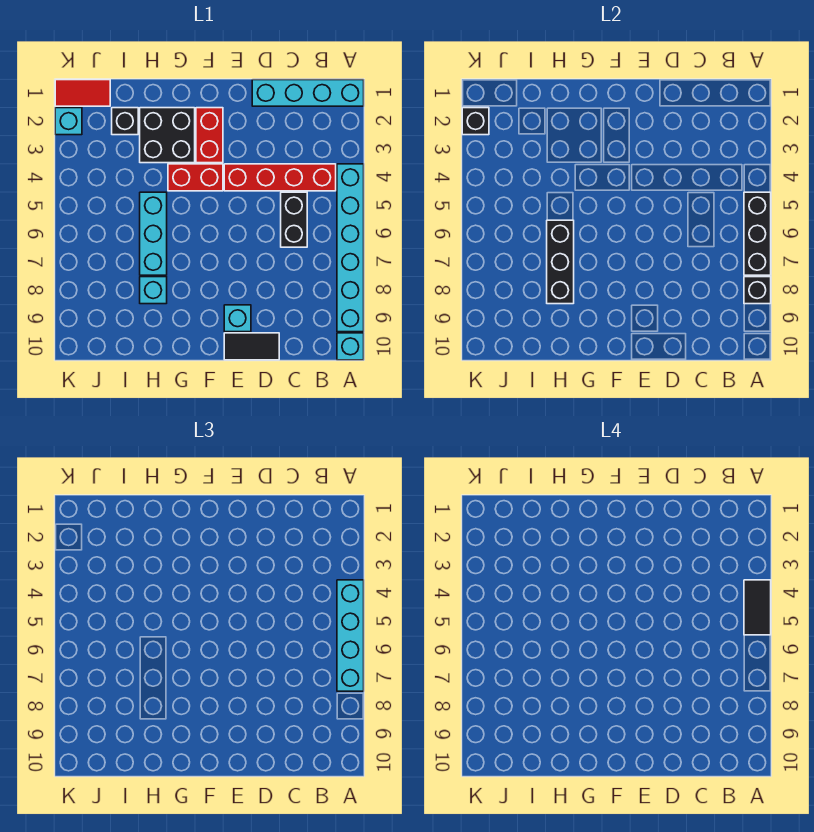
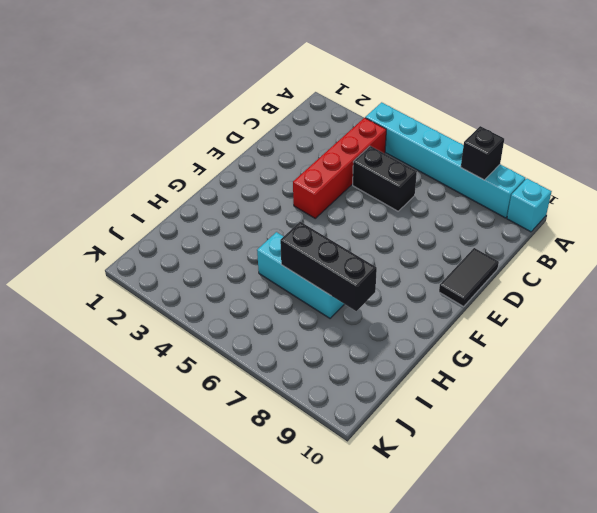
none -> cyan 1x4 brick [252,80,364,106]
none -> cyan 1x1 brick [224,305,251,332]
none -> red 1x2 brick [196,108,223,163]

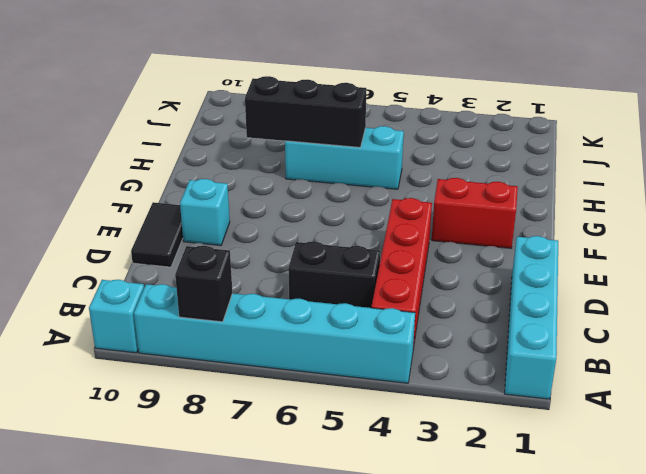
none -> red 1x2 brick [168,164,223,191]
none -> black 2x2 brick [140,108,195,163]
none -> cyan 1x1 brick [140,277,167,304]

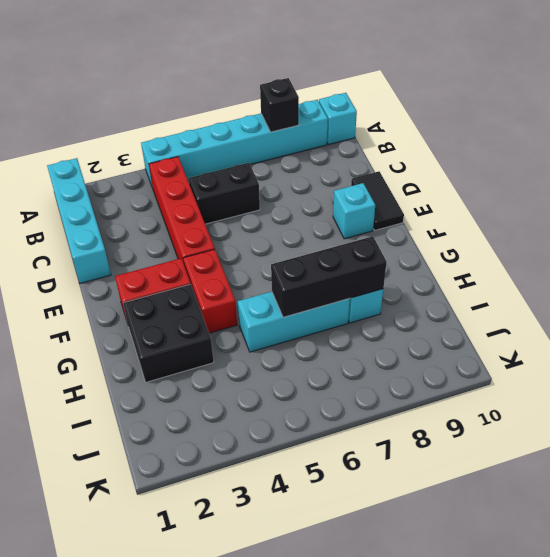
none -> black 1x1 brick [112,108,138,135]
none -> red 1x2 tile [55,80,110,106]
none -> cyan 1x1 brick [55,108,82,135]

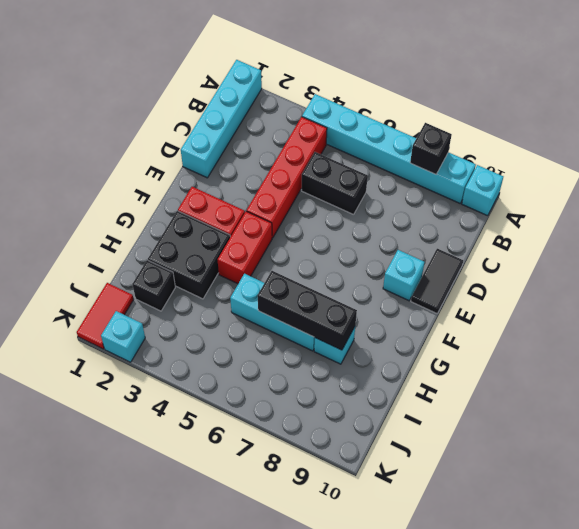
none -> black 1x3 brick [744,192,771,275]
none -> black 1x1 brick [462,108,489,135]
none -> cyan 1x4 brick [337,580,364,691]

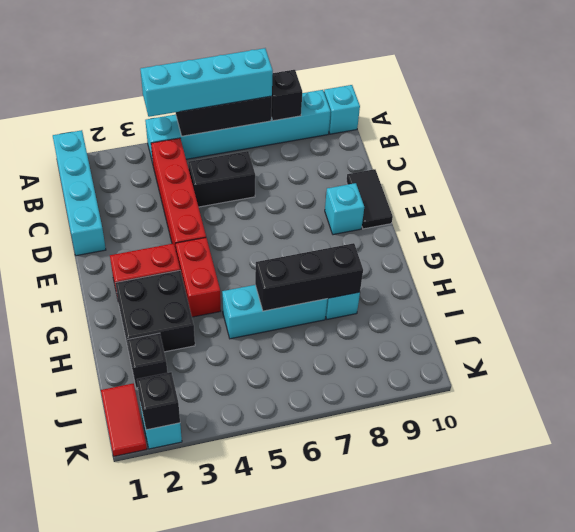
none -> black 1x2 tile [744,580,771,635]

